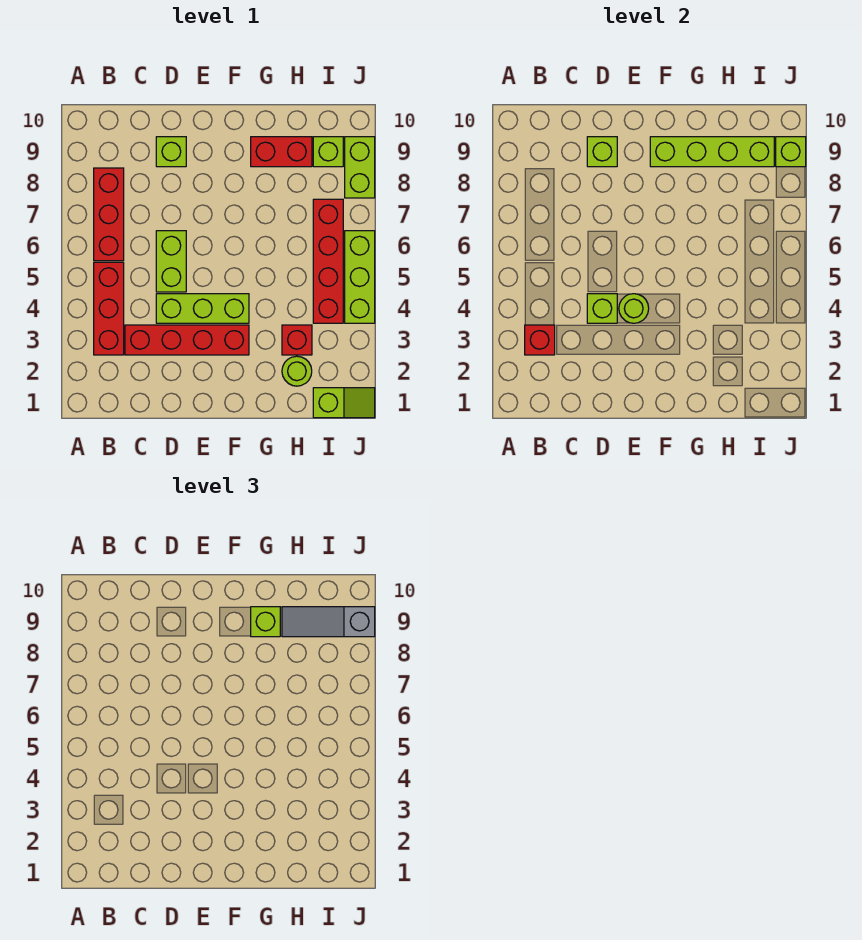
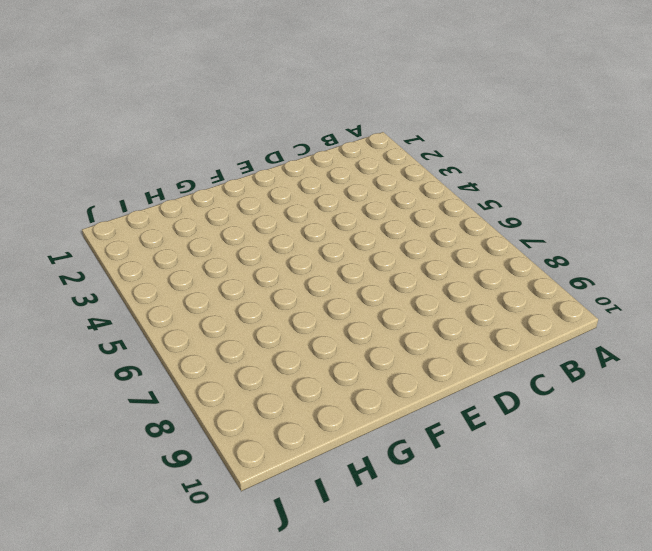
none -> red 1x3 brick [94,262,124,355]
none -> red 1x3 brick [94,168,124,261]
none -> red 1x4 brick [125,325,249,355]

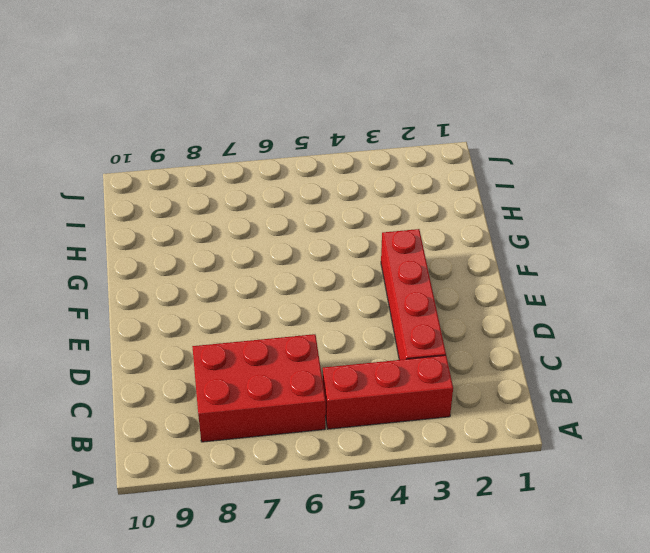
red 2x3 brick [192,334,326,442] -> red 1x3 brick [94,168,124,261]
none -> lime 1x3 brick [156,294,249,323]
none -> lime 1x2 brick [156,231,186,292]
none -> lime 1x1 brick [156,137,186,167]

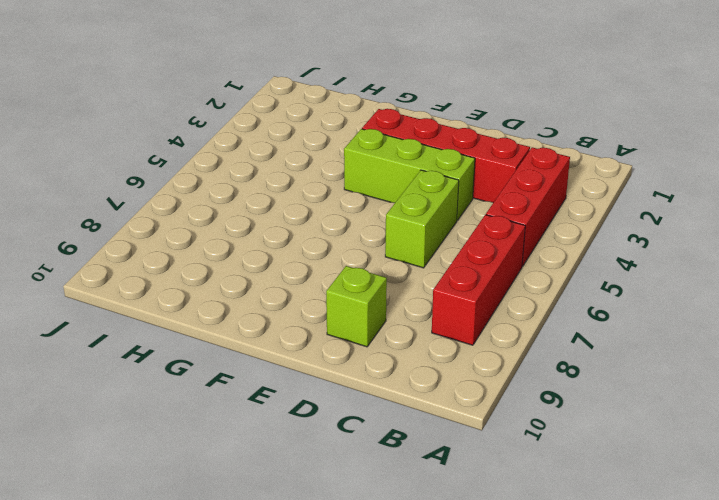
none -> red 1x2 brick [251,137,312,167]
none -> lime 1x1 round brick [282,356,312,386]
none -> red 1x1 brick [282,325,312,355]

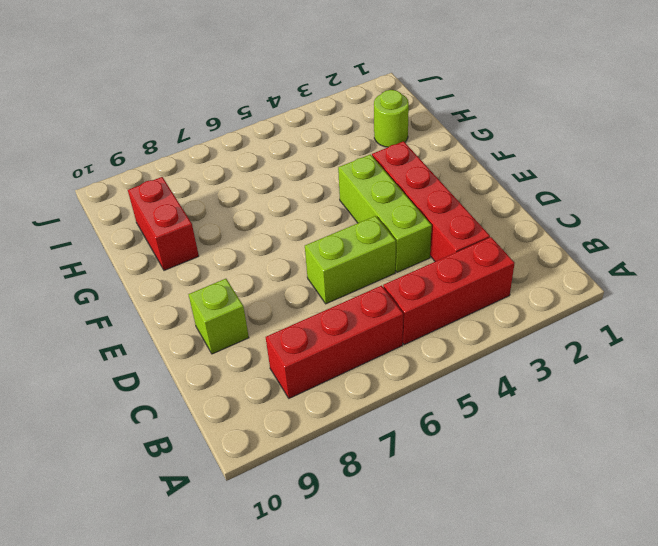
none -> red 1x1 brick [282,325,312,355]
none -> lime 1x2 slope [313,388,375,418]
none -> red 1x4 brick [313,199,343,323]

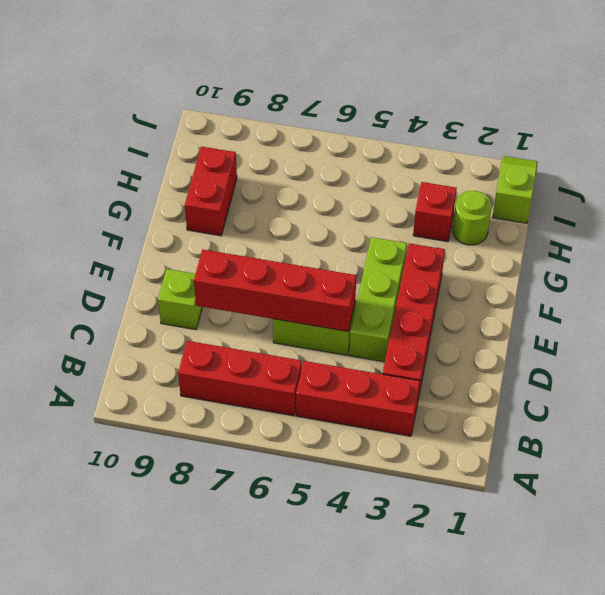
red 1x4 brick [194,249,356,332] -> red 1x4 brick moved to [313,199,343,323]
none -> lime 1x1 brick [313,137,343,167]
none -> lime 1x3 brick [345,231,375,323]
none -> lime 1x2 brick [345,137,375,198]

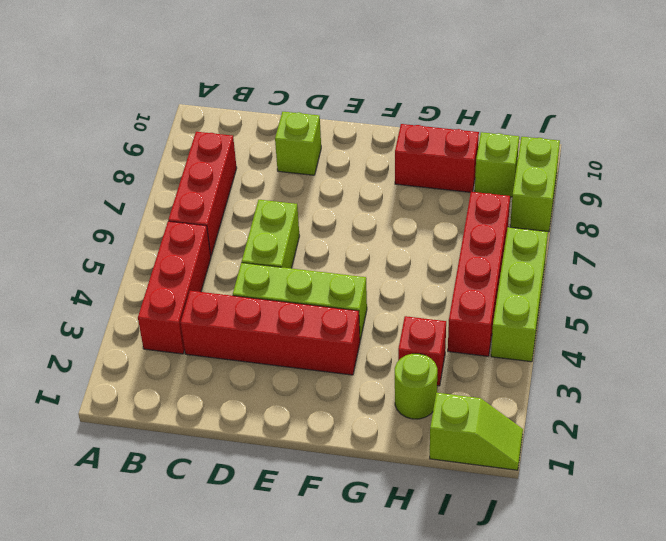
none -> red 1x1 brick [525,325,555,355]
none -> lime 1x1 brick [587,294,617,323]
none -> lime 1x1 brick [587,137,617,167]

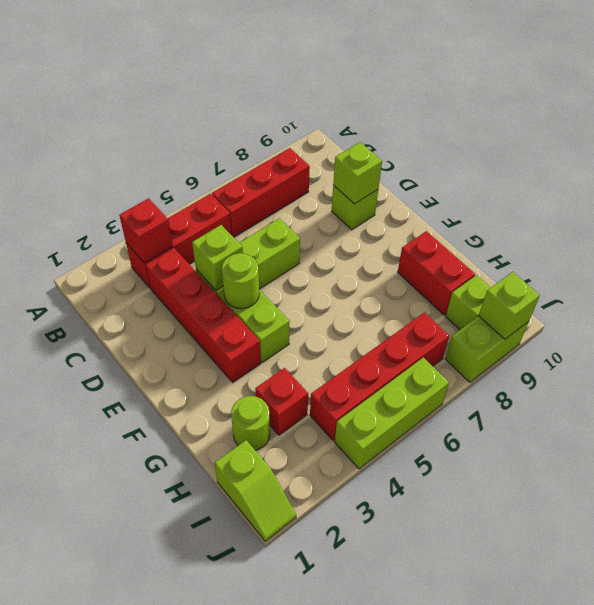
none -> lime 1x4 brick [650,137,774,167]
none -> lime 1x1 brick [251,607,280,637]
none -> grey 1x3 slope [282,607,375,637]

